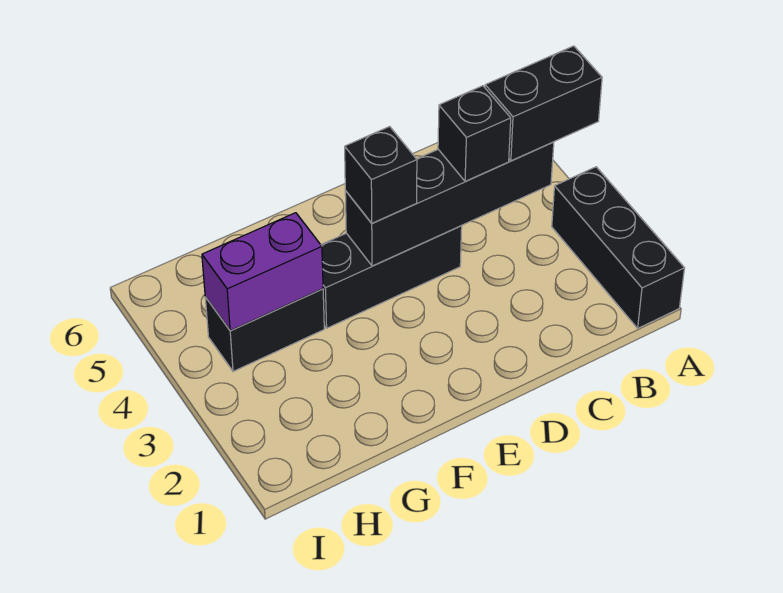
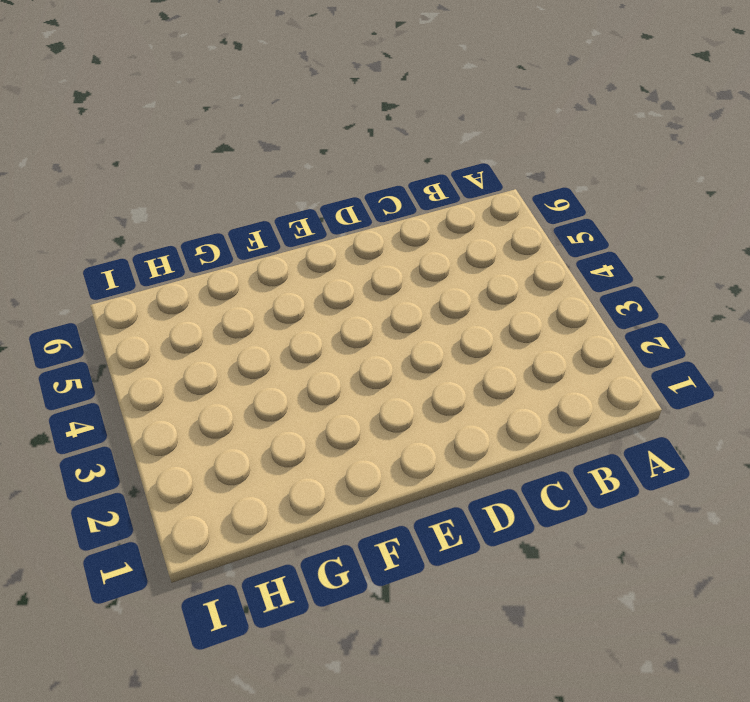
none -> black 1x3 brick [552,167,684,328]
none -> black 1x3 brick [321,226,462,328]

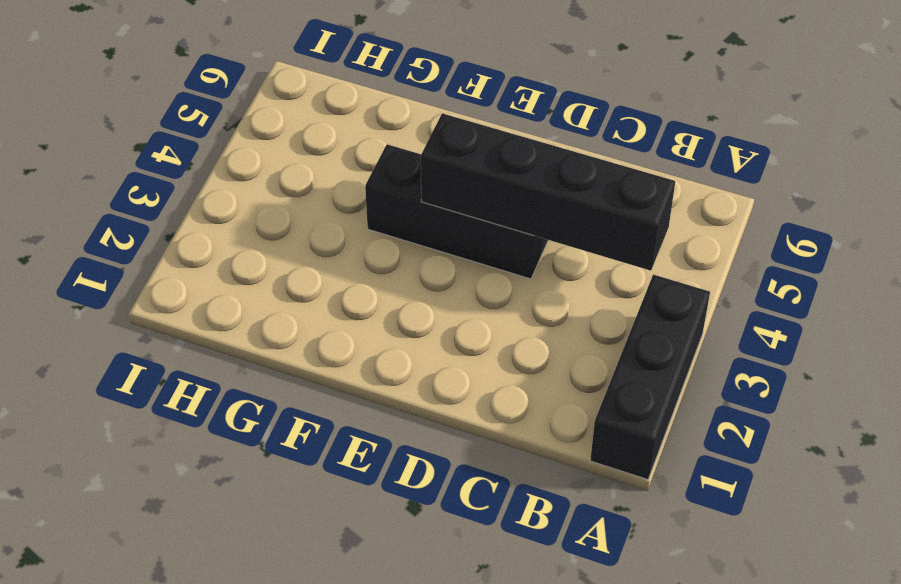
none -> black 1x2 brick [205,289,324,371]
none -> purple 1x2 brick [202,213,323,331]

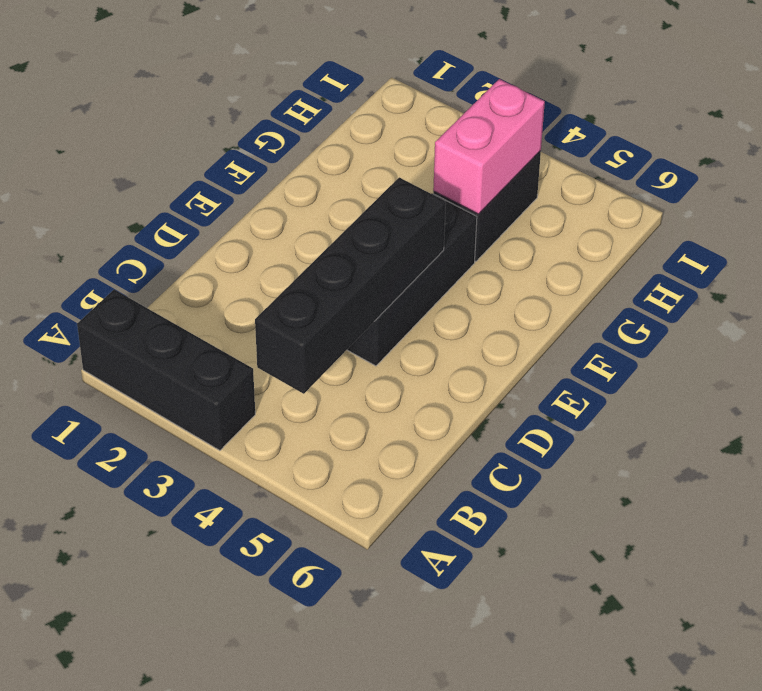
pink 1x2 brick [433,79,545,214] -> purple 1x2 brick [202,213,323,331]
none -> black 1x2 brick [485,46,602,161]
none -> black 1x1 brick [438,86,511,182]

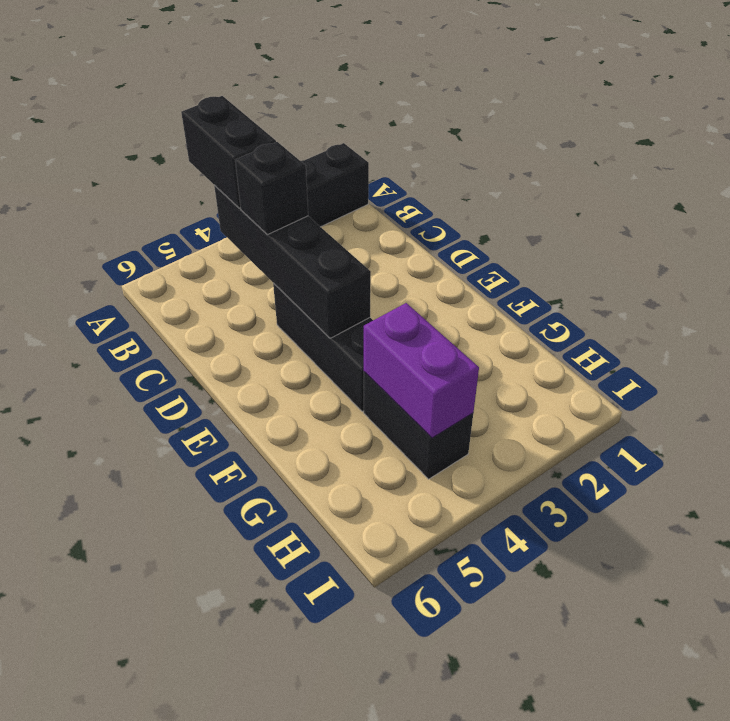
none -> black 1x1 brick [345,127,417,223]

